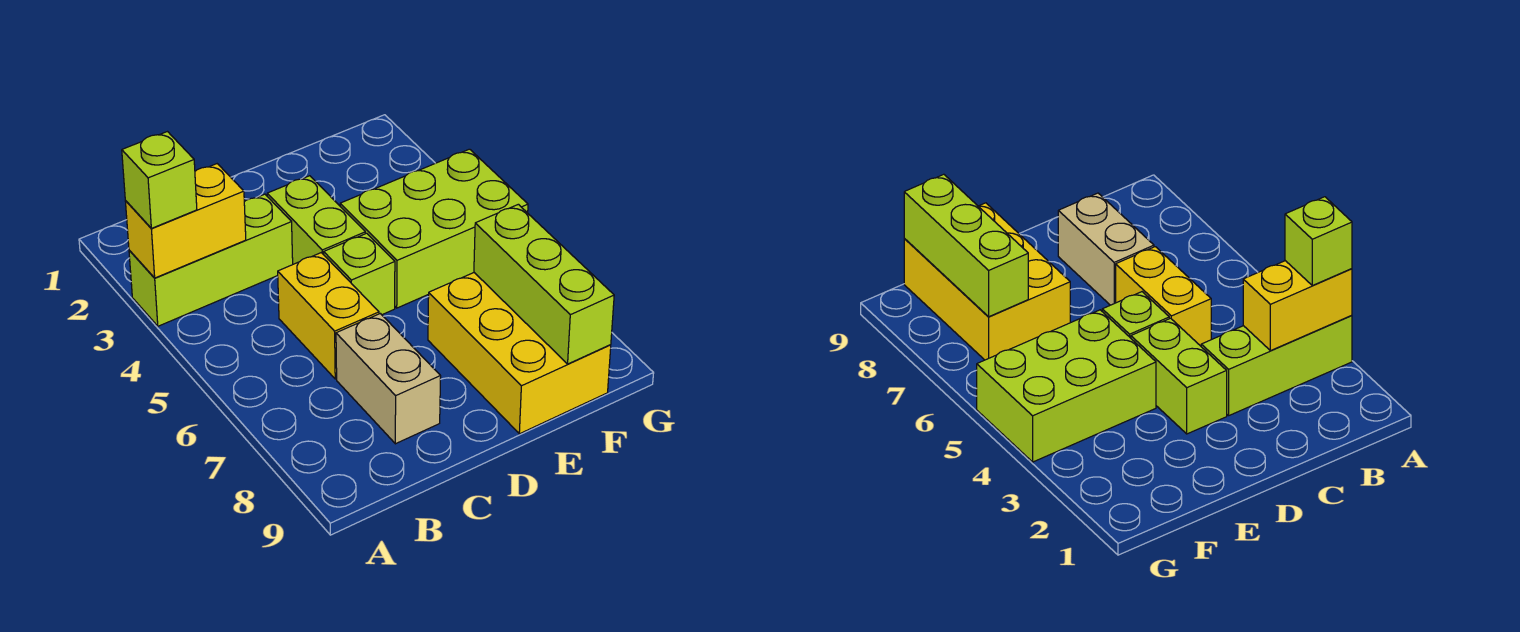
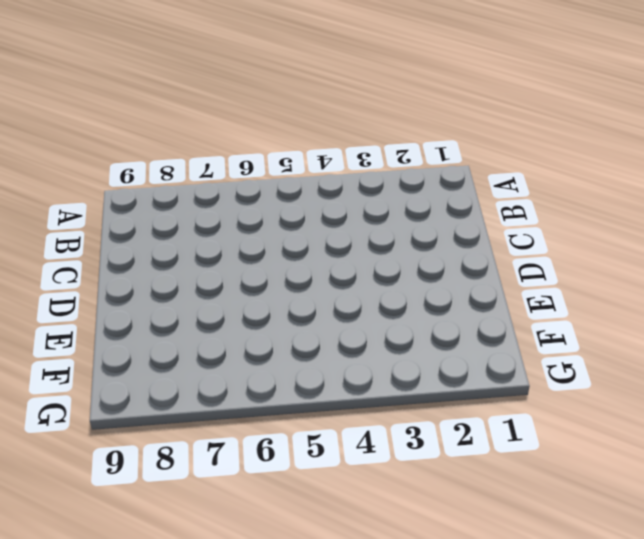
none -> lime 1x3 brick [129,194,293,326]
none -> yellow 1x2 brick [278,253,379,379]

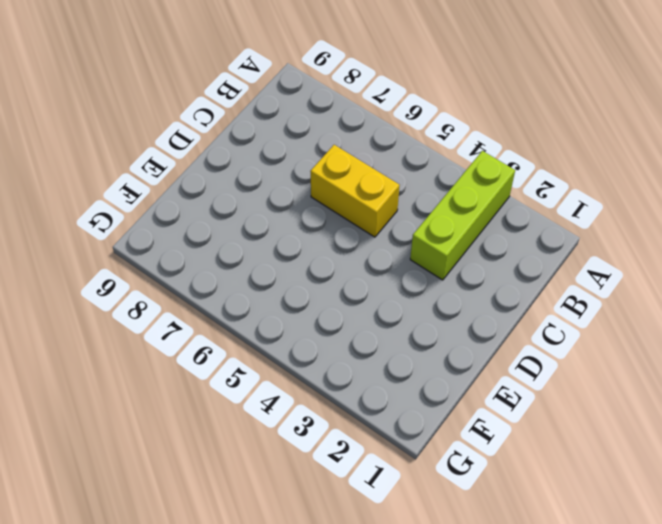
none -> tan 1x2 brick [336,314,441,444]
none -> lime 1x2 brick [267,176,365,264]

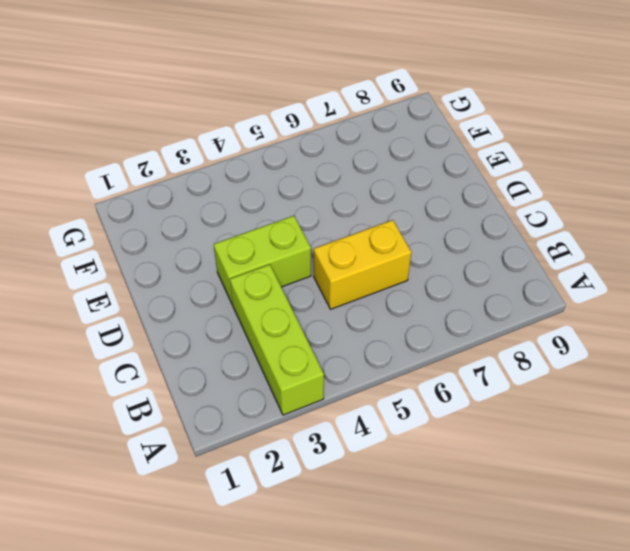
none -> tan 1x2 brick [336,314,441,444]
none -> lime 1x1 brick [324,233,395,315]

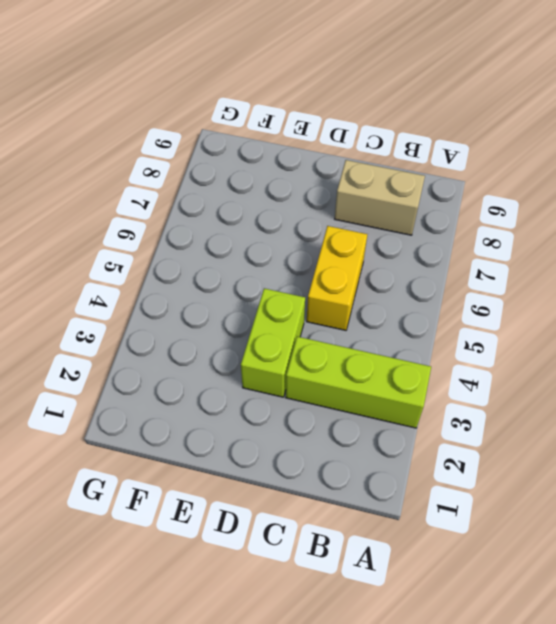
tan 1x2 brick [335,160,425,235] -> tan 1x2 brick turned to [336,314,441,444]
none -> lime 1x1 brick [324,233,395,315]
none -> lime 2x3 brick [340,149,528,308]

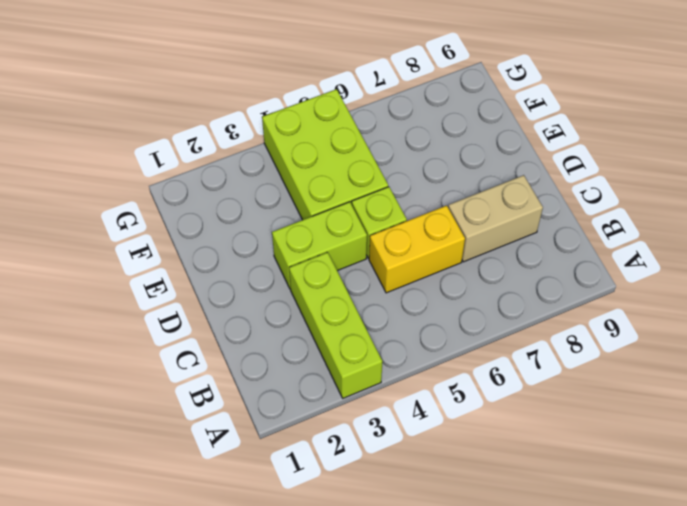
none -> yellow 2x3 brick [428,273,611,434]
none -> yellow 1x2 brick [125,164,246,278]

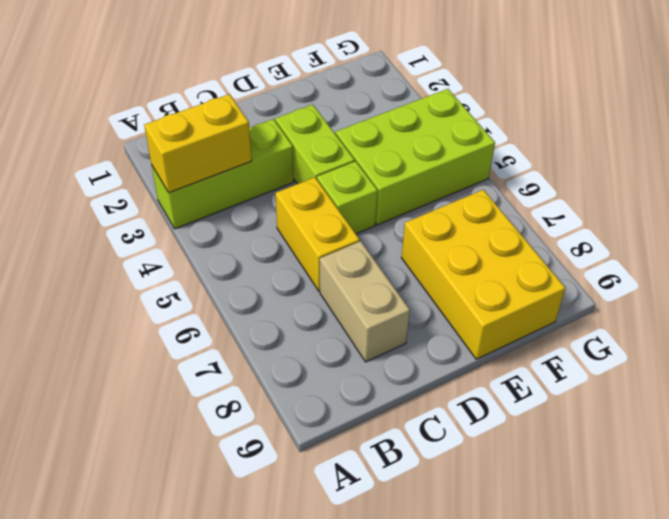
none -> lime 1x3 brick [474,204,614,364]
none -> lime 1x1 brick [122,132,197,228]

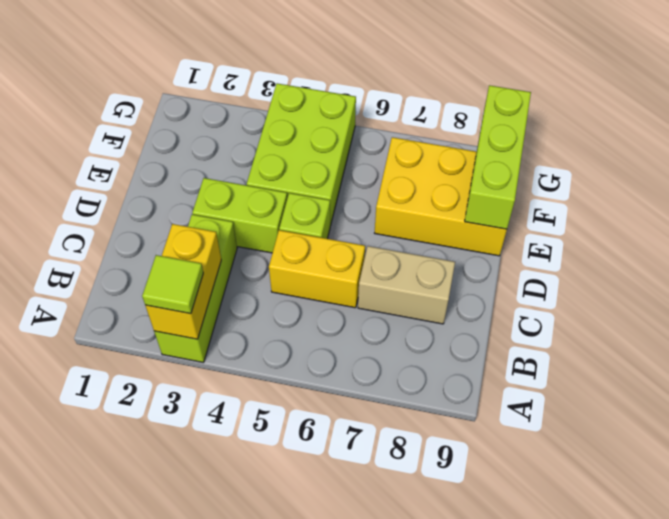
lime 1x1 tile [142,255,203,314] -> lime 1x1 brick [122,132,197,228]
lime 1x3 brick [465,85,531,229] -> lime 1x3 brick turned to [474,204,614,364]

